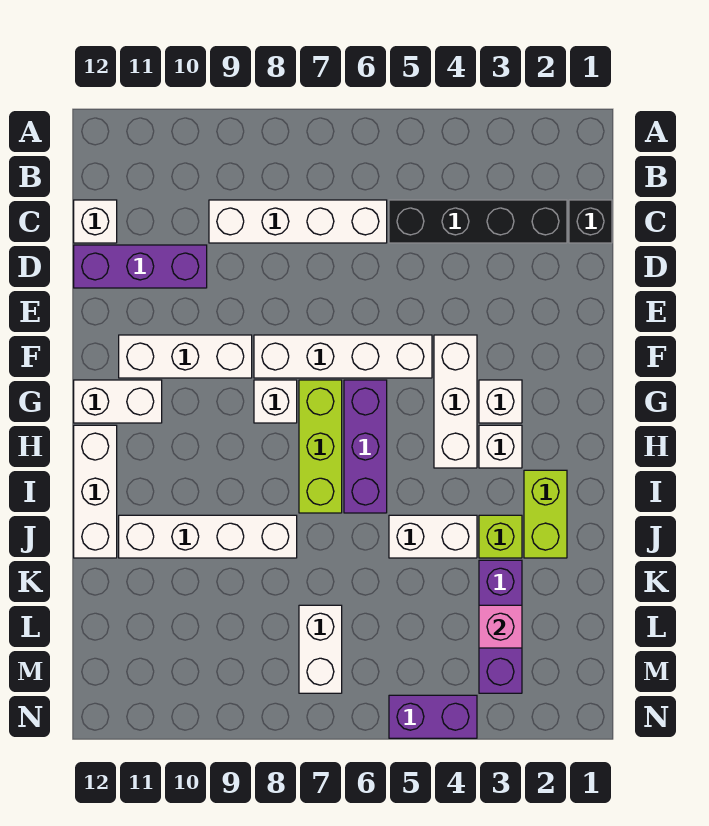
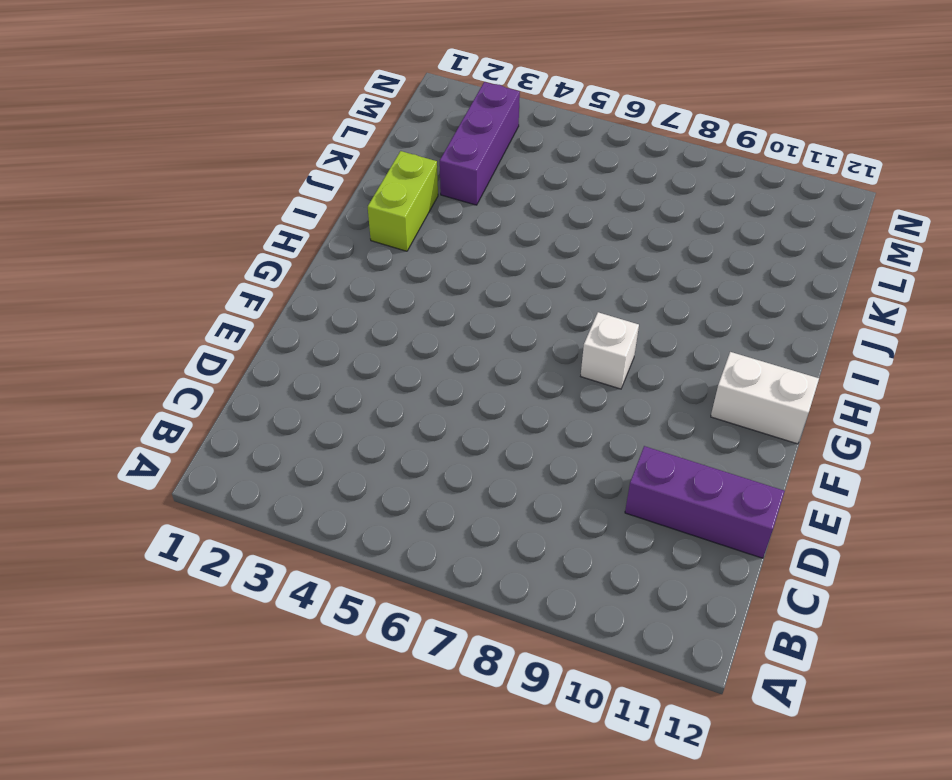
none -> black 1x1 brick [569,200,612,243]
none -> black 1x4 brick [389,200,567,243]
none -> white 1x4 brick [209,200,387,243]

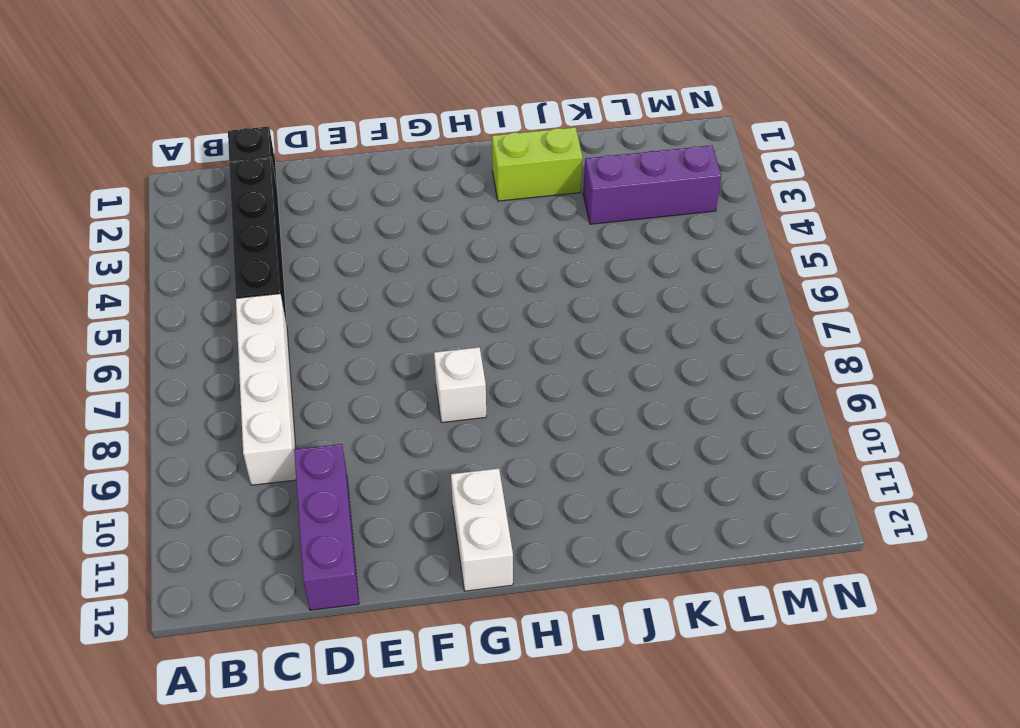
none -> white 1x1 brick [74,200,117,243]
none -> white 1x3 brick [434,335,477,468]
none -> white 1x4 brick [254,335,432,378]

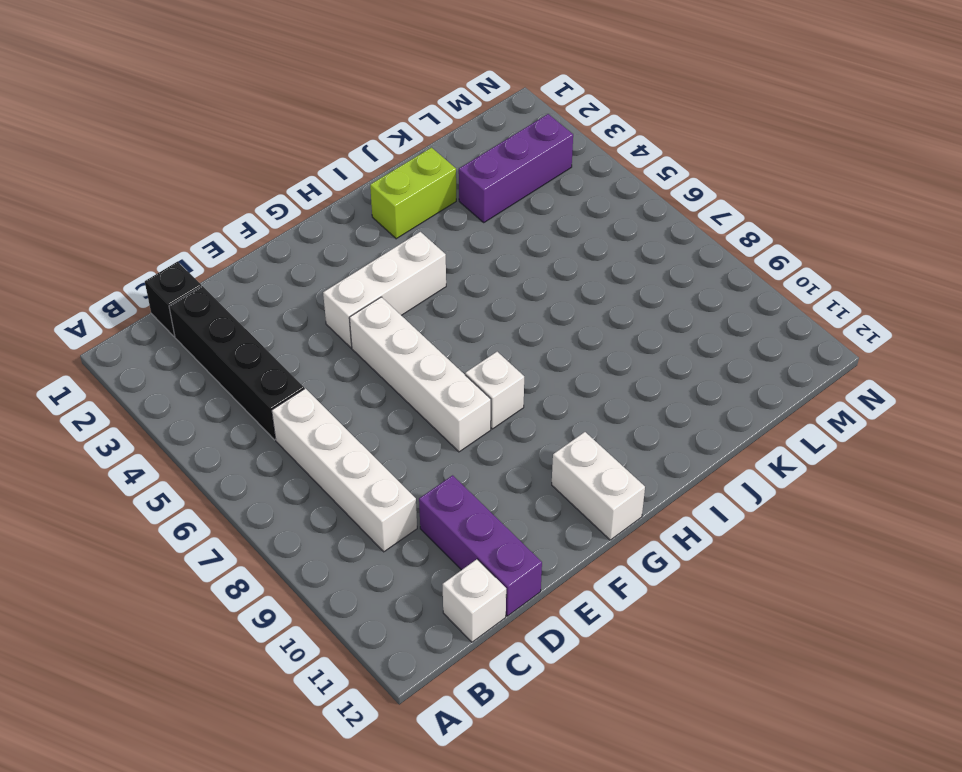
none -> white 1x3 brick [119,335,252,378]
none -> white 1x1 brick [479,380,522,423]
none -> purple 1x3 brick [344,380,387,513]

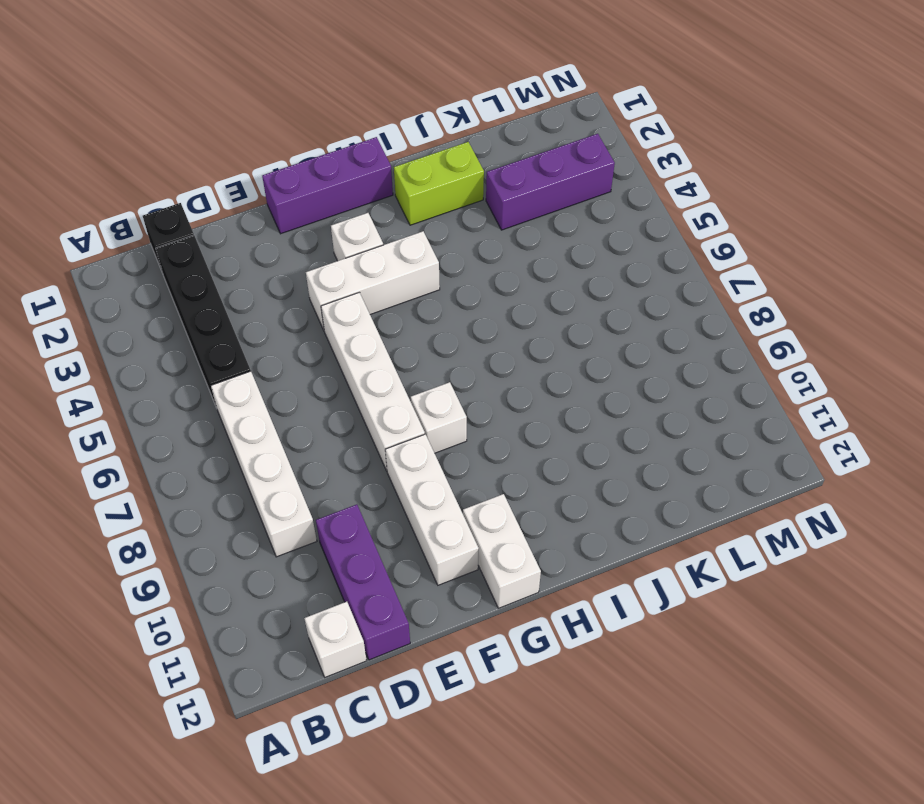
purple 1x3 brick [262,137,393,234] -> purple 1x3 brick moved to [344,380,387,513]
none -> lime 1x3 brick [299,380,342,513]
none -> white 1x1 brick [479,425,522,468]
none -> white 1x3 brick [74,425,117,558]

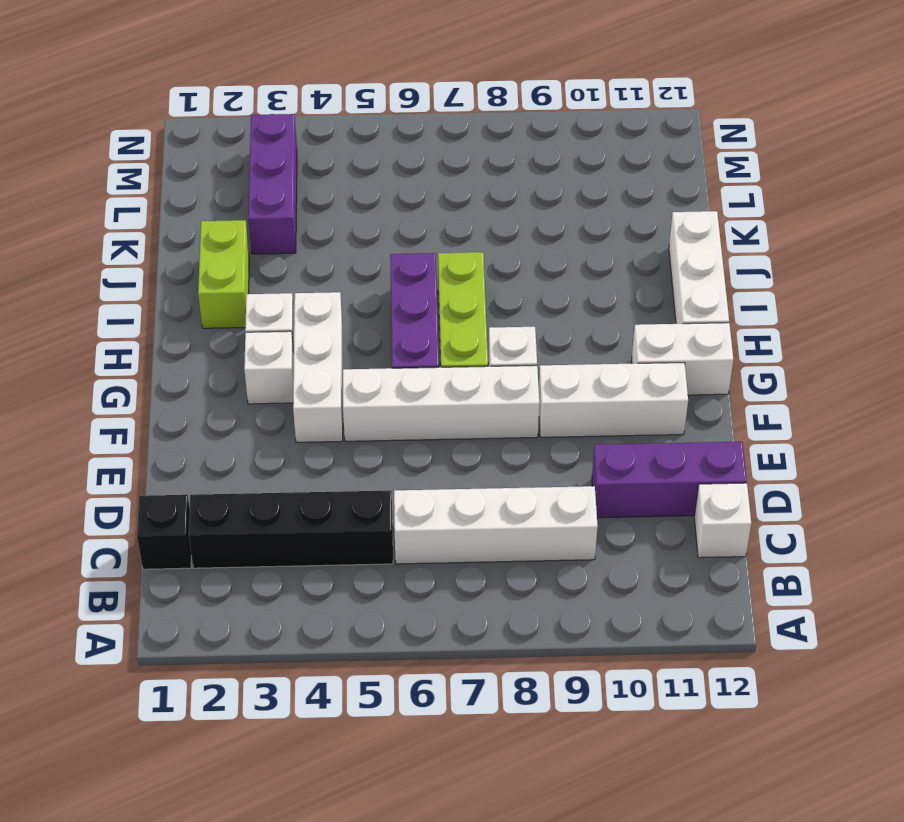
none -> lime 1x1 brick [479,515,522,558]
none -> white 1x2 brick [389,515,477,558]
none -> white 1x4 brick [119,515,297,558]

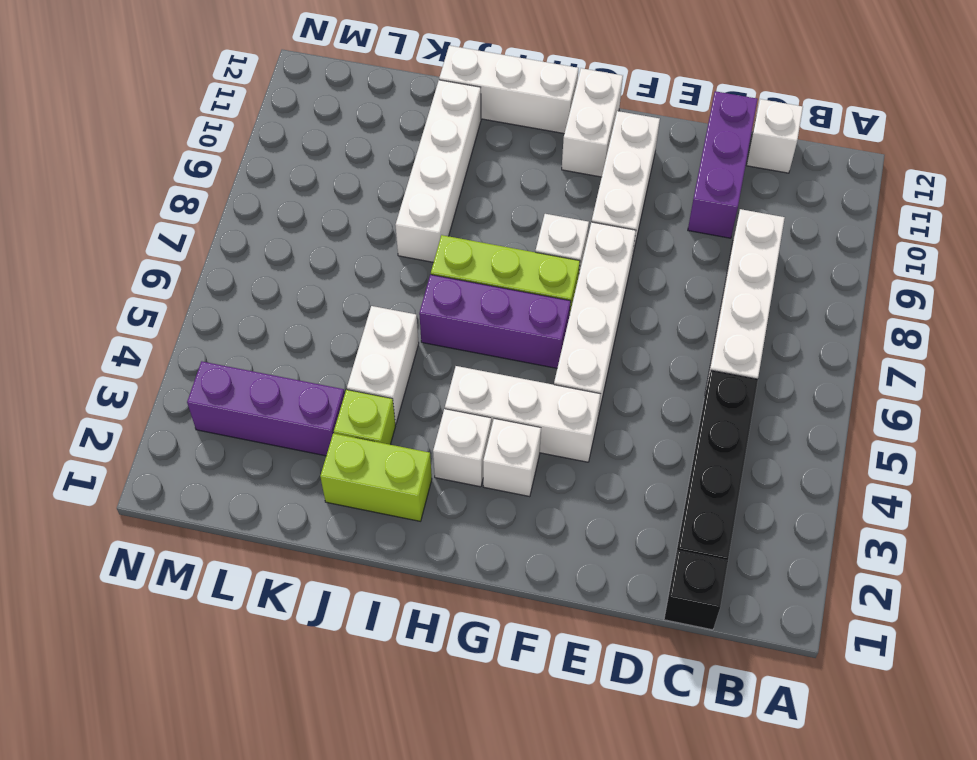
none -> white 1x2 brick [299,605,342,693]
none -> purple 1x2 brick [389,695,477,738]
none -> pink 1x1 brick [479,605,522,648]

